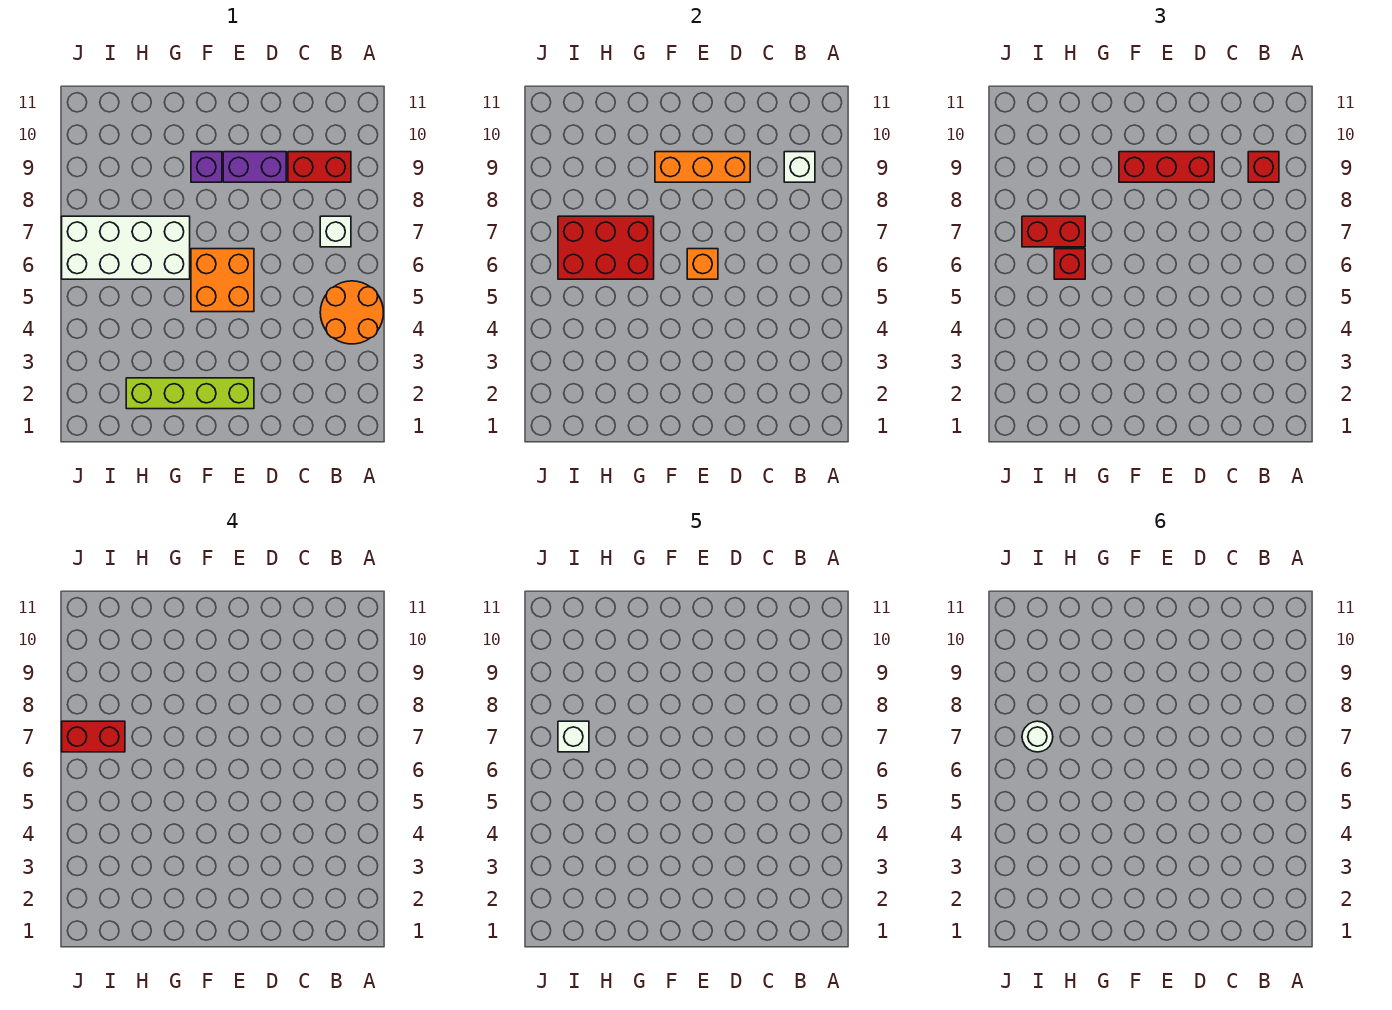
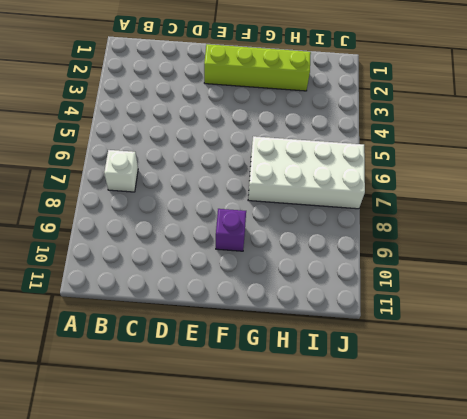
none -> orange 2x2 round brick [320,281,383,344]
none -> red 1x2 brick [288,152,351,182]
none -> purple 1x2 brick [223,152,286,182]

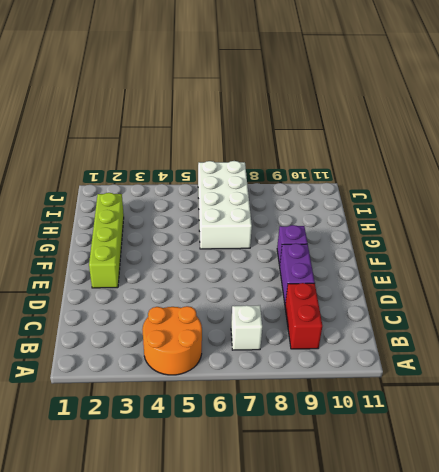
none -> orange 2x2 brick [191,249,254,312]
none -> white 1x1 brick [784,152,815,182]
none -> orange 1x3 brick [655,152,750,182]

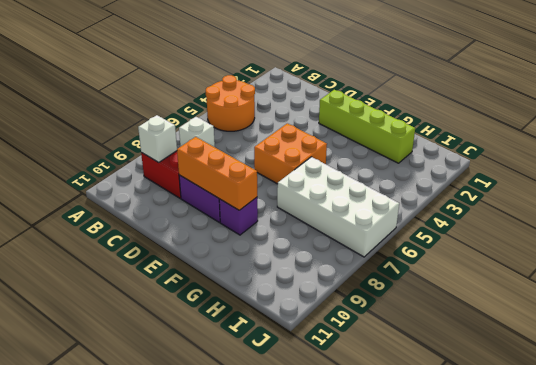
none -> orange 1x1 brick [687,249,718,279]
none -> red 2x3 brick [558,216,654,279]
none -> red 1x1 brick [1248,152,1279,182]

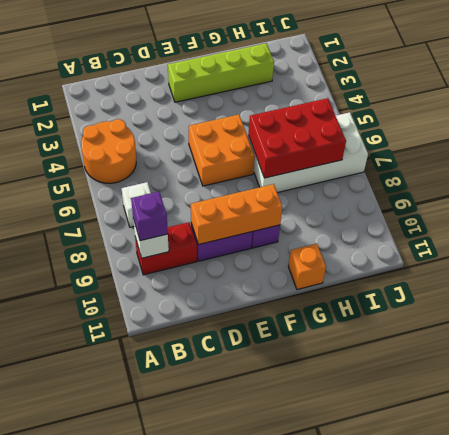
purple 1x1 brick [131,191,168,241] -> red 1x1 brick [1248,152,1279,182]
orange 1x1 brick [288,244,326,290] -> orange 1x1 brick moved to [687,249,718,279]
none -> red 1x3 brick [1119,152,1214,182]
none -> red 1x1 brick [1054,249,1085,279]
none -> red 1x2 brick [1022,216,1085,247]

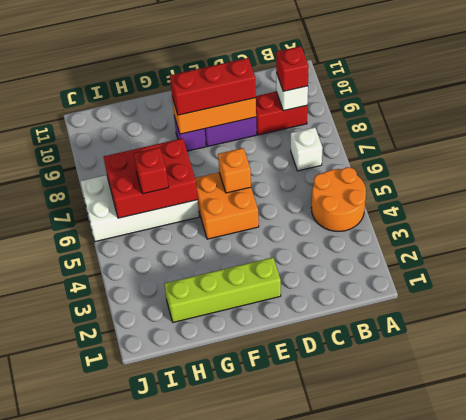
none -> red 1x2 brick [1022,216,1085,247]
none -> red 1x2 brick [62,721,125,752]
none -> white 1x1 brick [558,721,589,752]

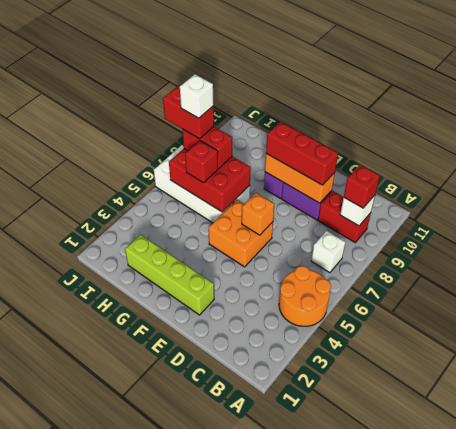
none -> white 1x1 round brick [1022,721,1053,752]

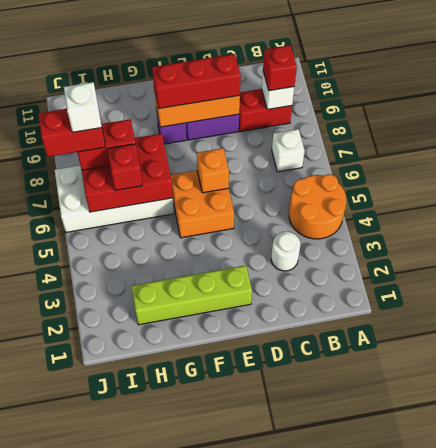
white 1x1 round brick [271,232,300,271] -> white 1x1 round brick moved to [1022,721,1053,752]

